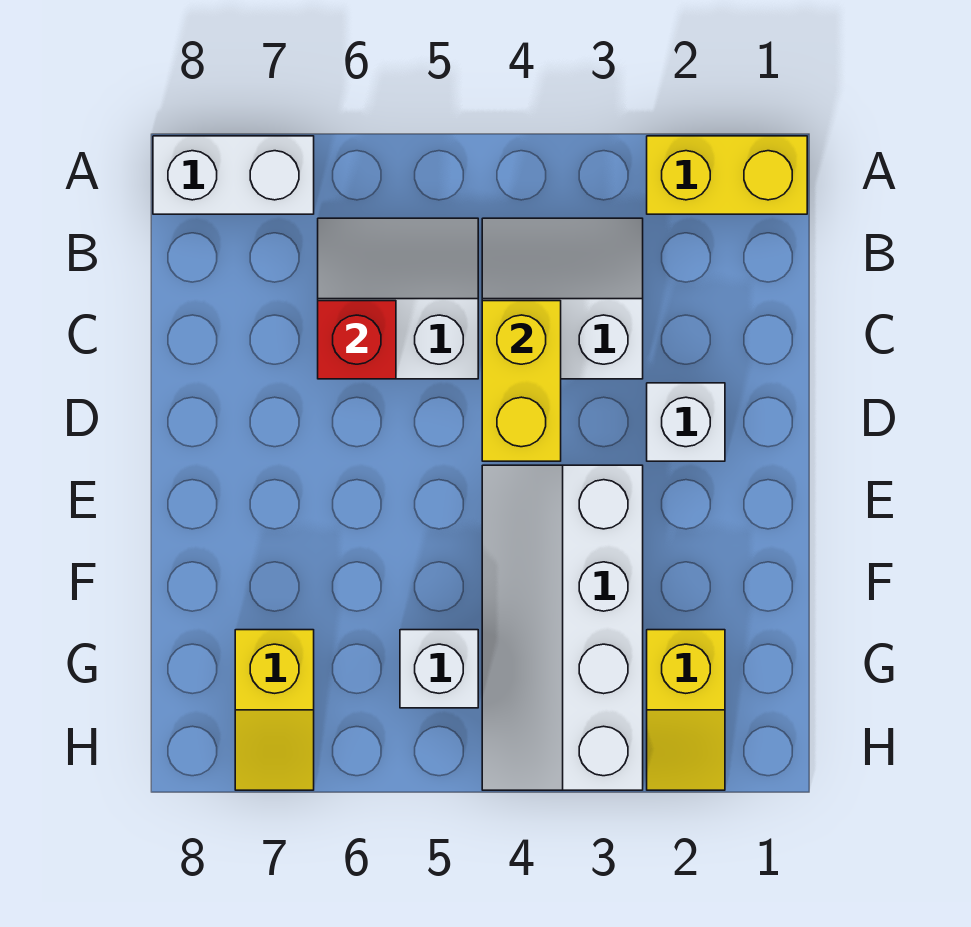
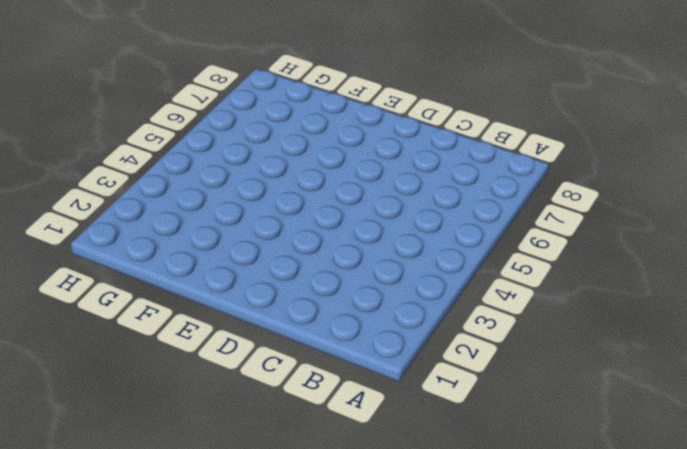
none -> yellow 1x2 brick [647,136,807,214]
none -> white 1x2 brick [153,136,314,214]

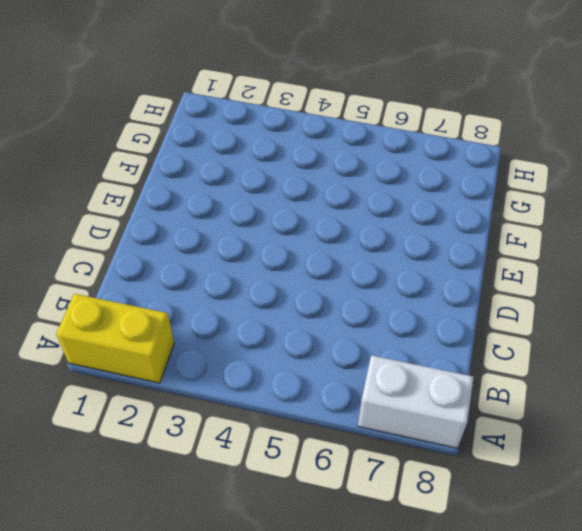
none -> white 2x2 slope [482,218,643,379]
none -> white 2x2 slope [318,218,478,379]

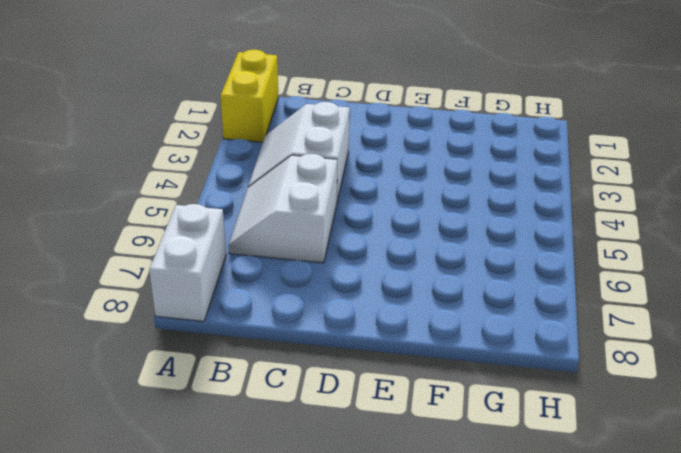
none -> white 1x1 brick [647,383,725,461]
none -> white 2x4 slope [482,465,643,790]

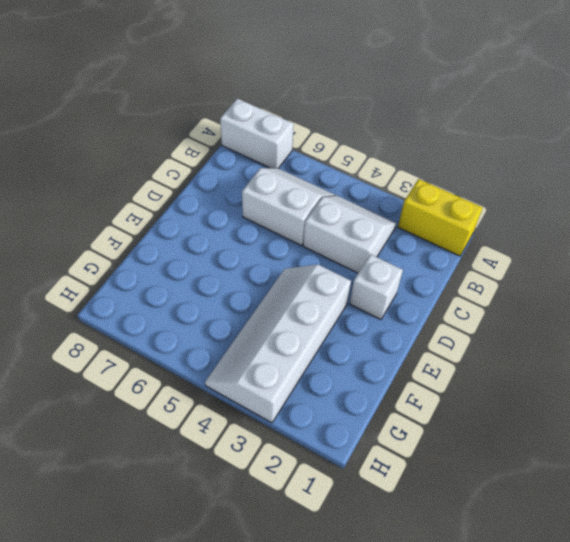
none -> yellow 1x2 slope [647,630,725,790]
none -> white 1x1 brick [400,630,478,708]

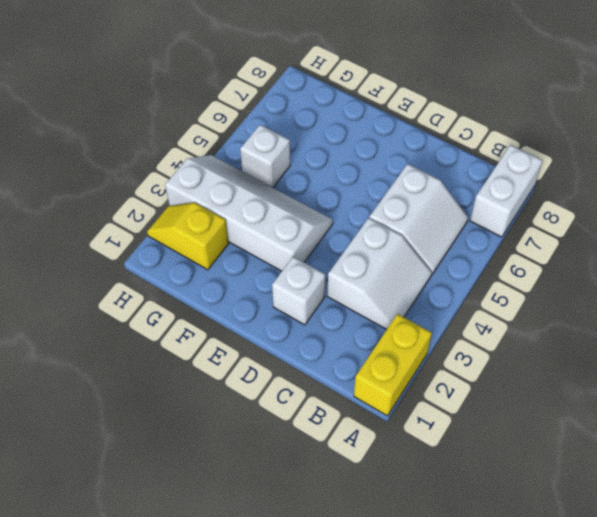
none -> yellow 1x2 slope [235,630,314,790]
none -> yellow 1x2 brick [482,301,561,461]

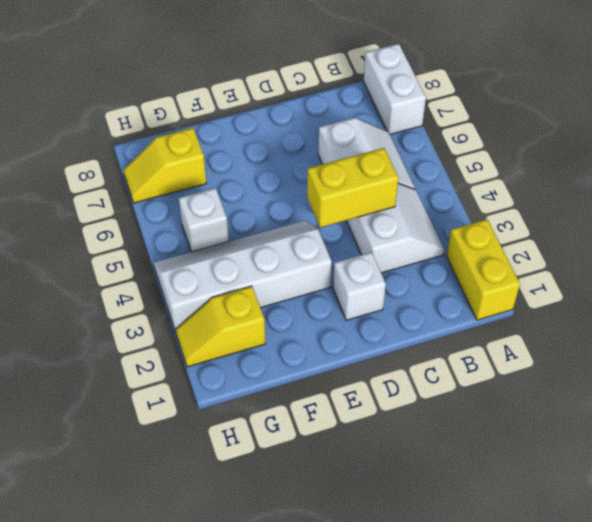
none -> red 1x1 brick [318,301,396,379]

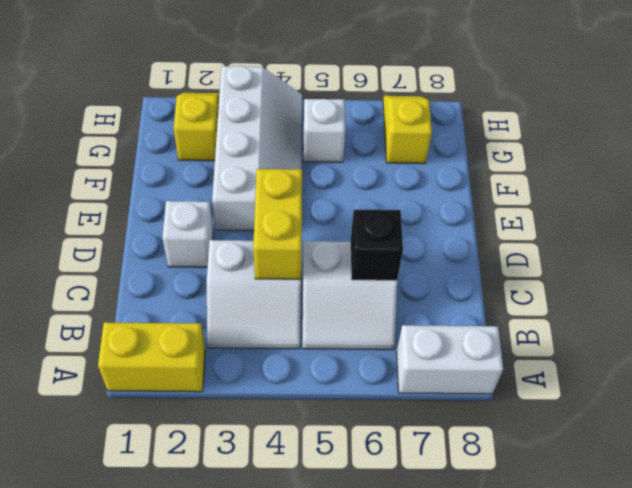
black 1x1 brick [350,210,403,280] -> red 1x1 brick [318,301,396,379]

